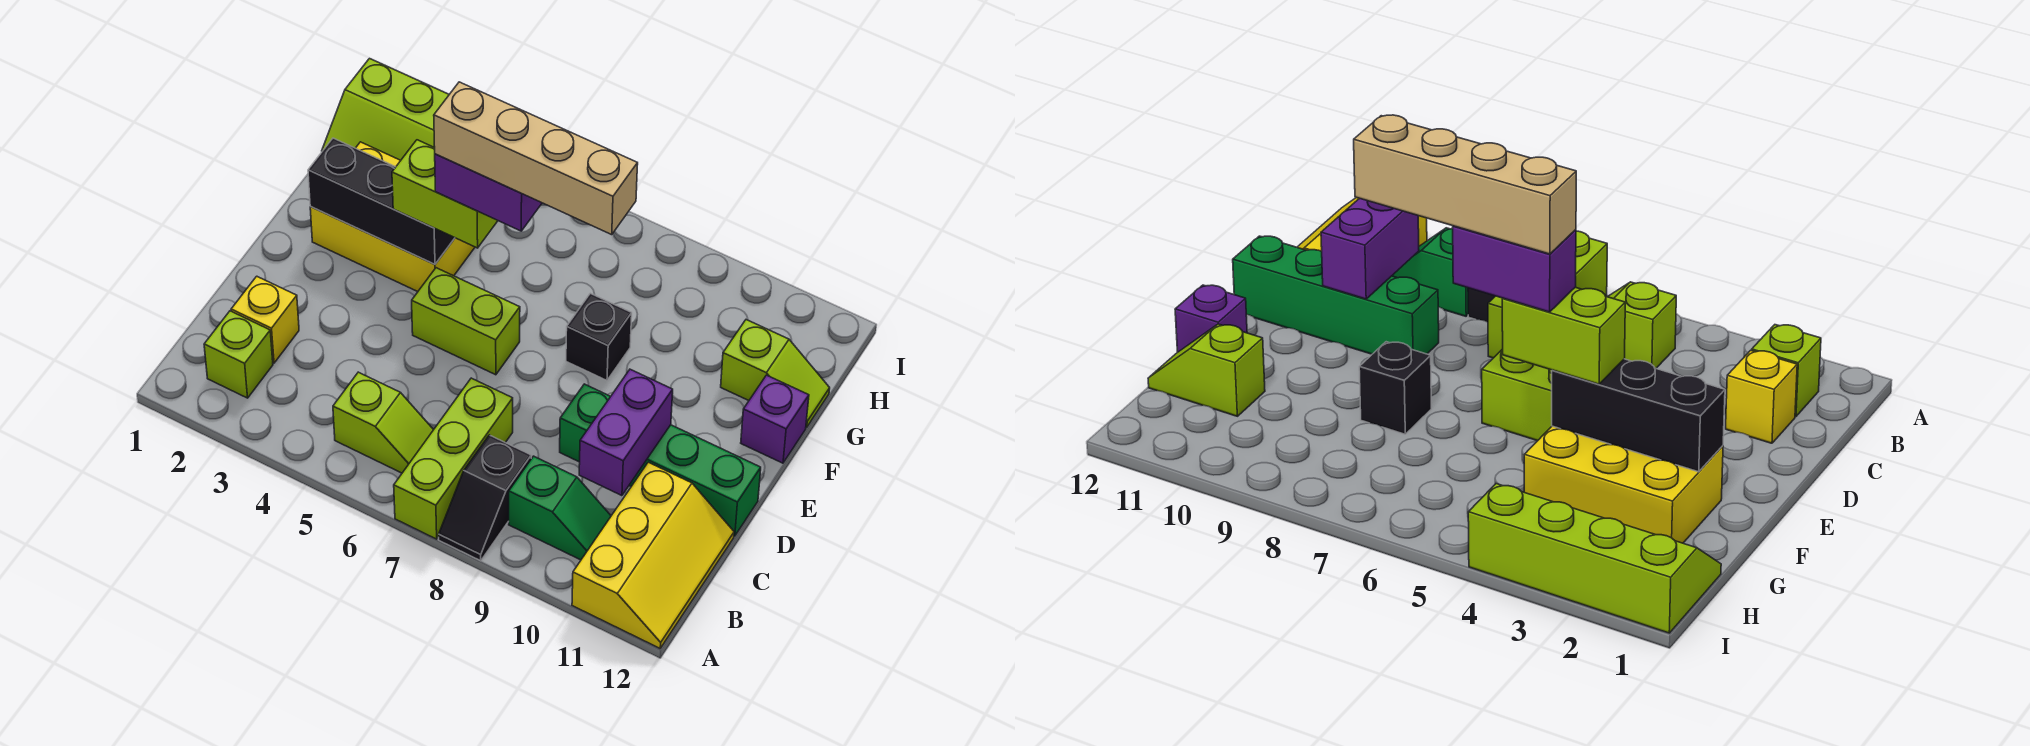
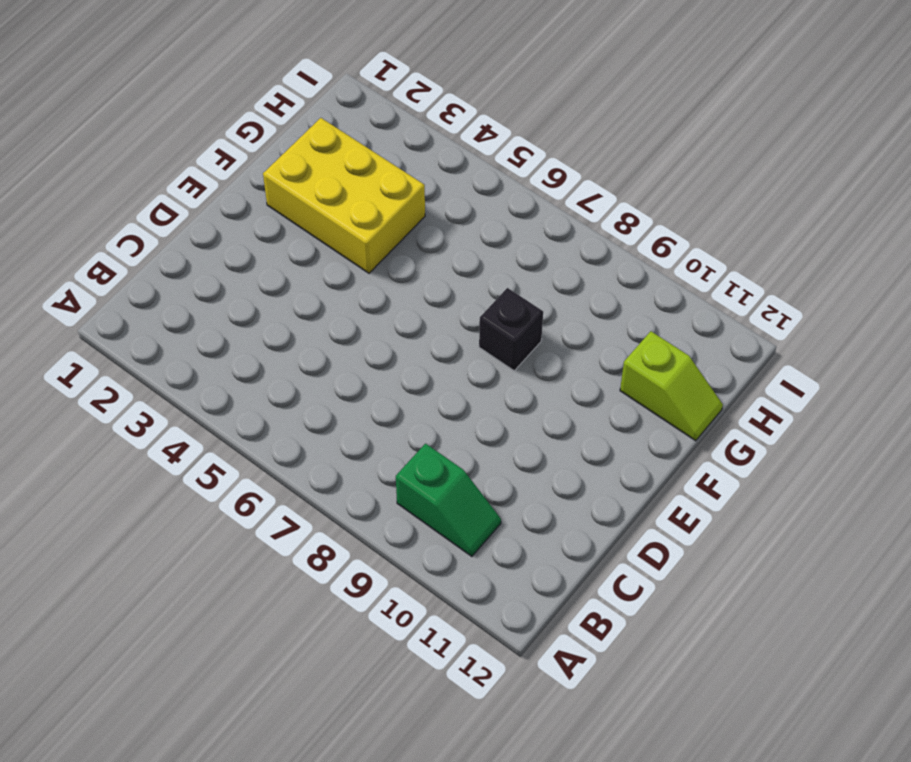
none -> lime 1x3 brick [394,378,513,539]
none -> black 1x2 slope [439,435,531,561]
none -> yellow 2x3 slope [572,462,734,648]

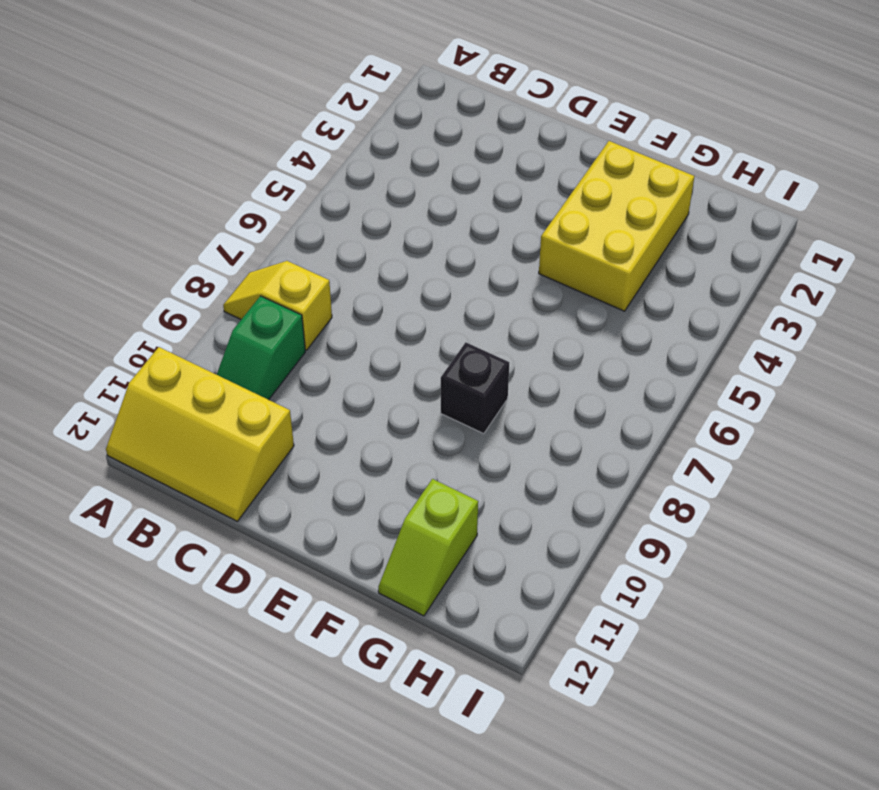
yellow 1x2 slope [223,261,332,350] -> black 1x2 slope [439,435,531,561]
none -> lime 1x3 brick [394,378,513,539]
none -> lime 1x1 brick [204,311,273,398]
none -> lime 1x2 slope [333,372,433,473]

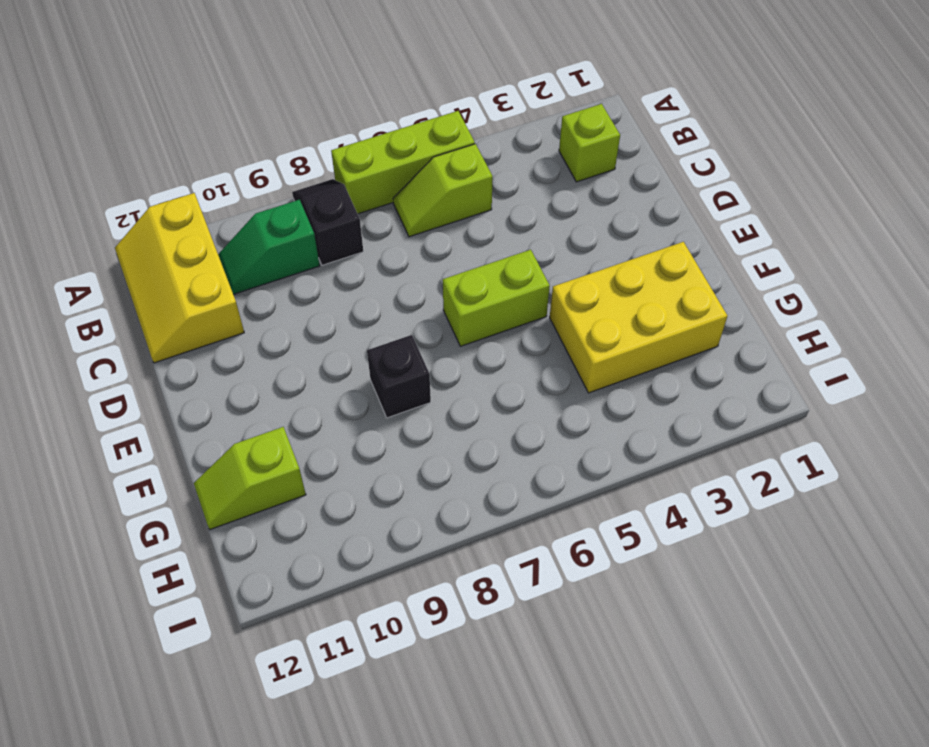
lime 1x3 brick [331,111,475,214] -> lime 1x3 brick turned to [394,378,513,539]
none -> yellow 1x1 brick [231,276,299,363]
none -> green 1x4 brick [560,384,761,536]
none -> purple 1x1 brick [741,375,809,463]

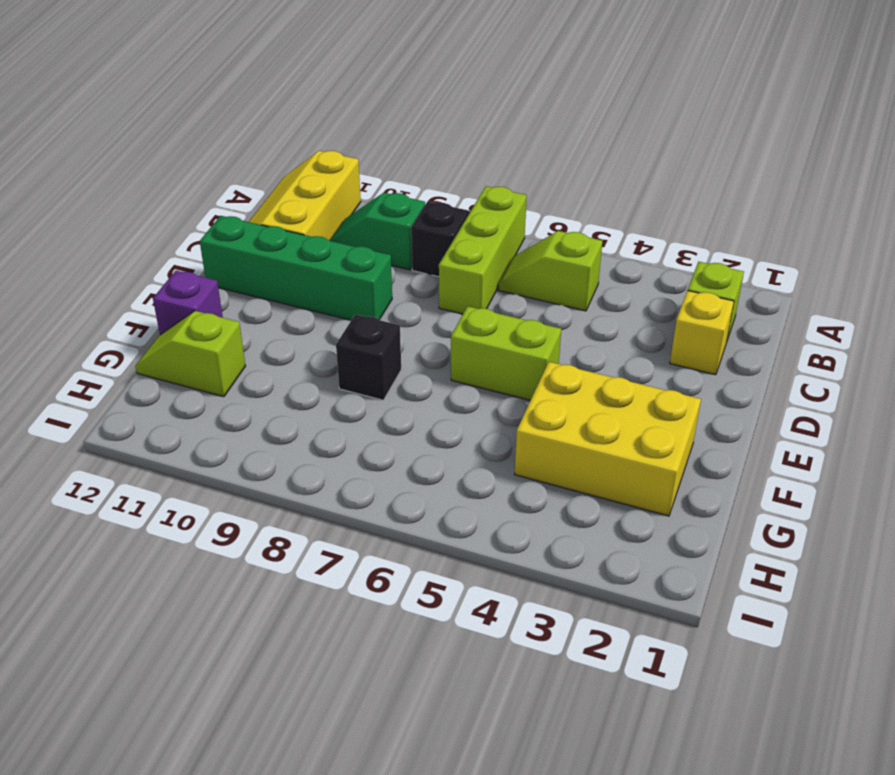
none -> lime 2x4 slope [322,59,449,160]
none -> purple 1x2 brick [579,369,673,496]
none -> black 1x3 brick [308,138,455,264]

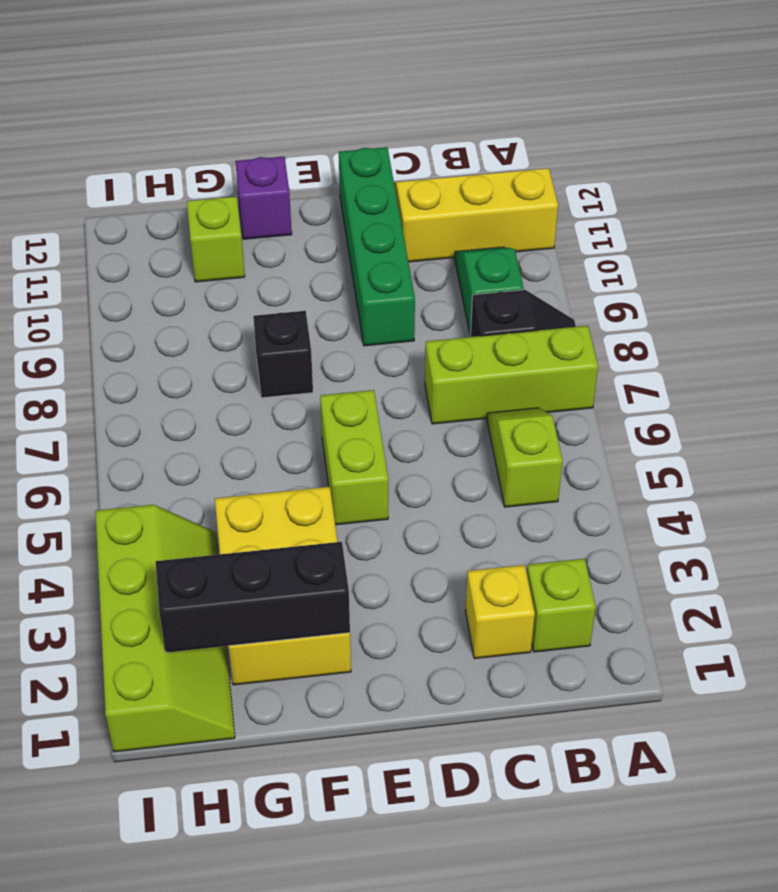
black 1x3 brick [156,542,350,652] -> black 1x3 brick turned to [308,138,455,264]
none -> purple 1x2 brick [579,369,673,496]
none -> lime 1x2 brick [392,140,498,248]
none -> purple 1x2 brick [435,154,542,231]

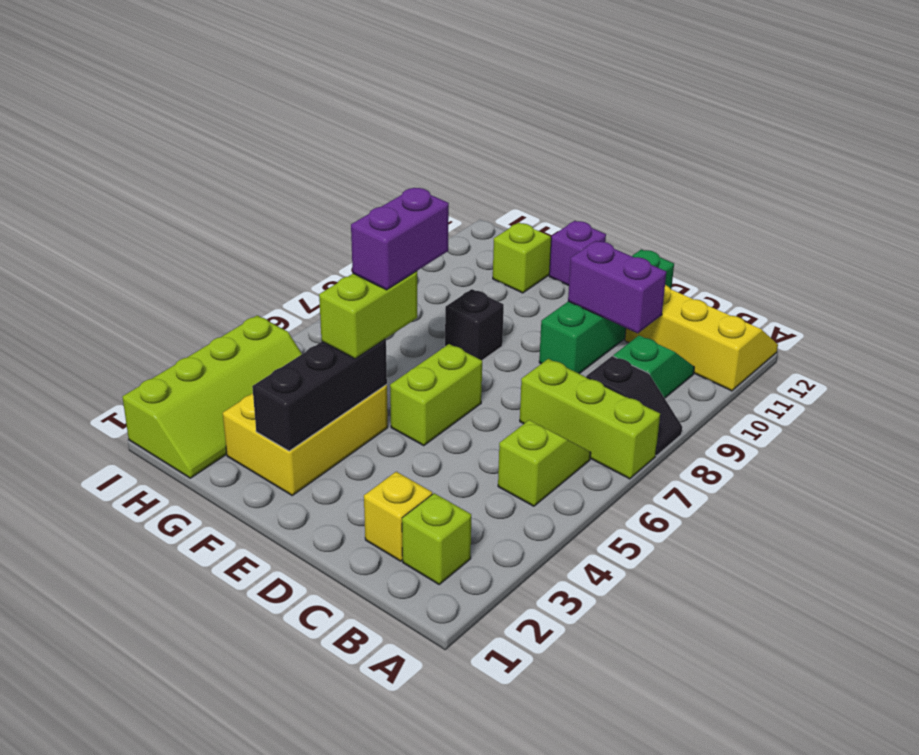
none -> tan 1x4 brick [434,82,638,235]

